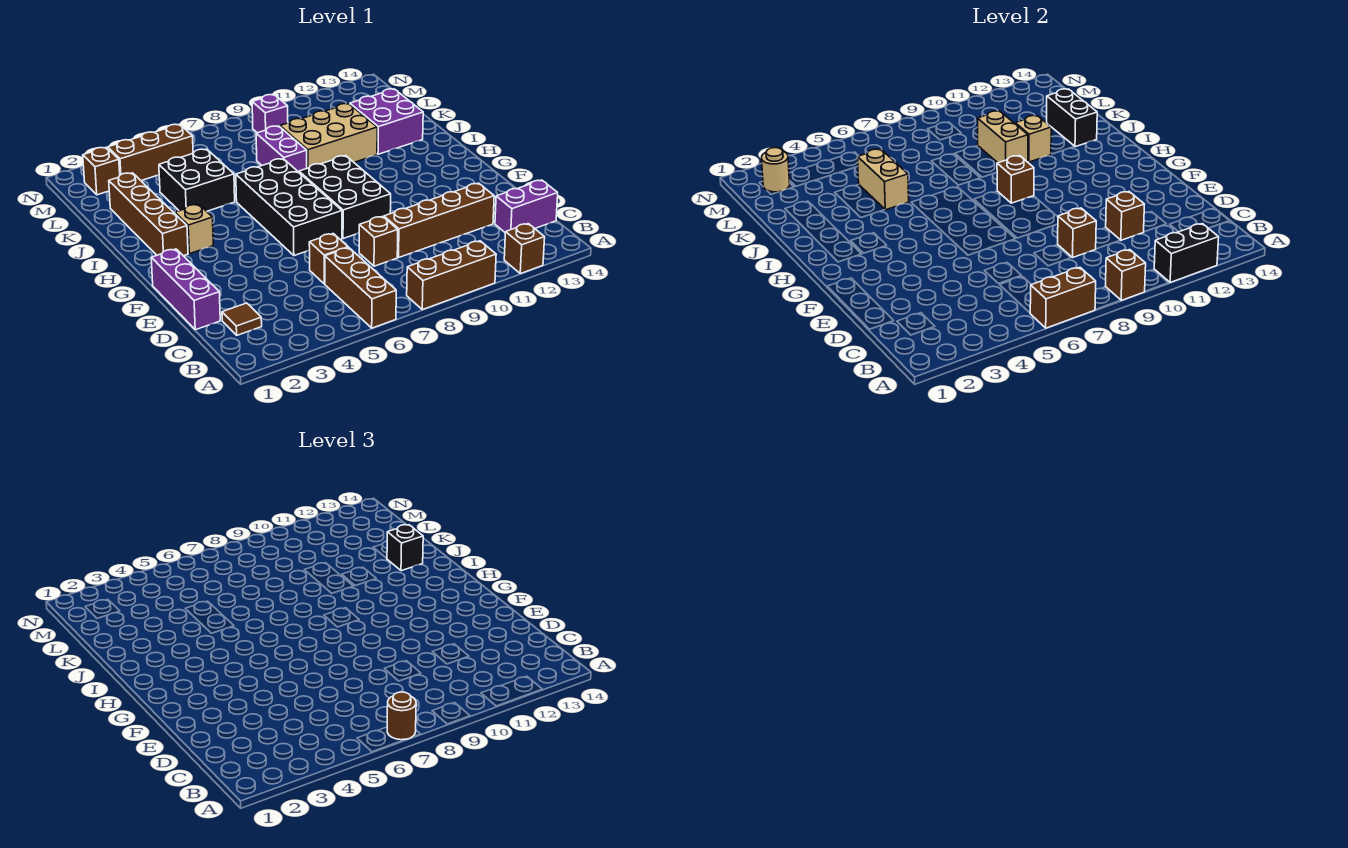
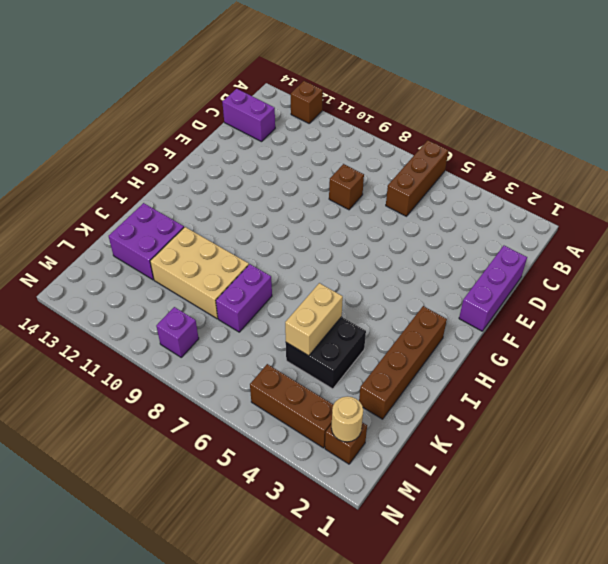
none -> brown 1x3 brick [407,241,496,310]
none -> brown 1x1 tile [222,303,262,335]
none -> brown 1x1 brick [309,234,348,284]
none -> brown 1x4 brick [384,183,494,257]

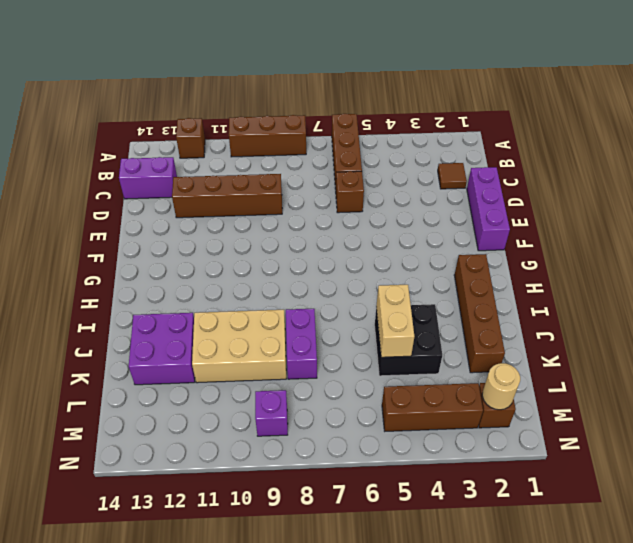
none -> brown 1x1 brick [359,216,398,266]
none -> black 2x4 brick [236,159,342,256]
none -> black 2x3 brick [299,156,391,239]
none -> tan 1x1 brick [175,204,213,254]

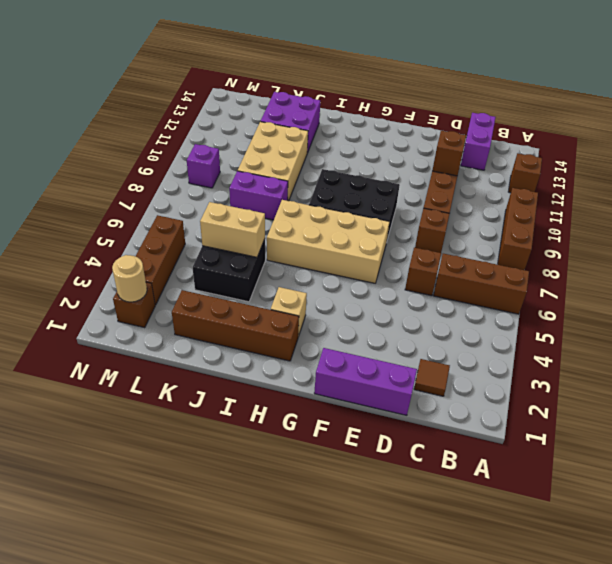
tan 2x4 brick [267,200,390,283] -> black 2x4 brick [236,159,342,256]
none -> brown 1x2 brick [1030,267,1096,328]
none -> brown 1x1 brick [1106,250,1146,300]
none -> black 1x2 brick [1154,224,1219,282]
none -> brown 1x1 brick [1058,208,1096,257]

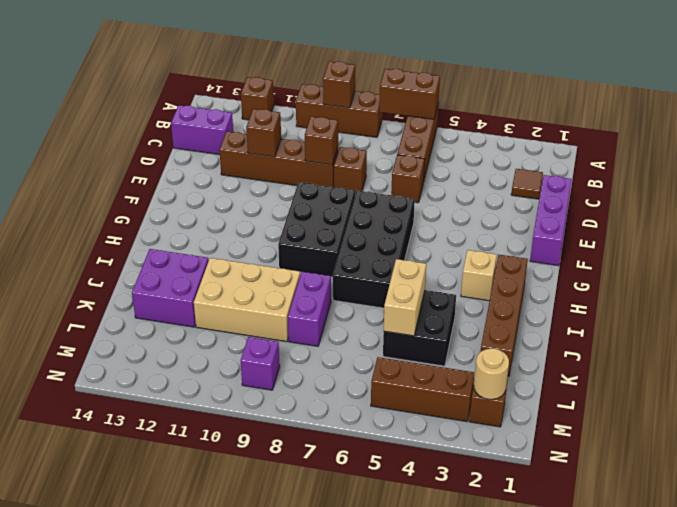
none -> black 1x2 brick [1154,224,1219,282]
none -> brown 1x1 brick [997,156,1034,203]
none -> tan 1x2 brick [977,111,1028,163]
none -> tan 1x1 brick [1015,116,1051,162]

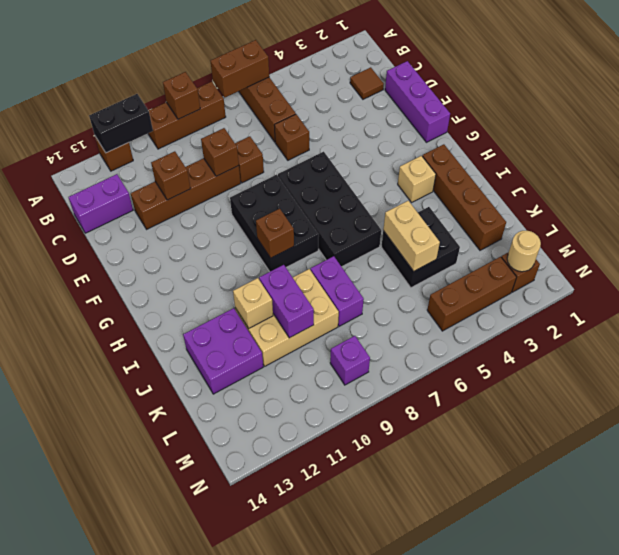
purple 1x2 brick [259,265,314,338] -> tan 1x2 brick [977,111,1028,163]
none -> black 1x2 brick [1047,89,1097,147]
none -> brown 1x1 round brick [387,692,416,740]
none -> black 1x1 brick [387,525,423,571]

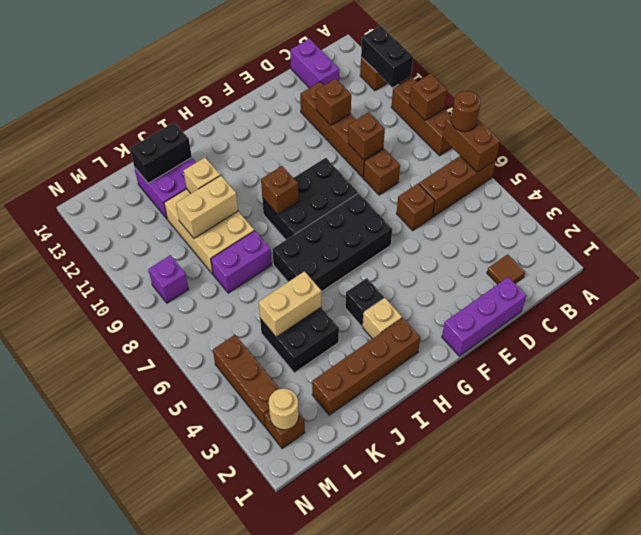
black 1x1 brick [345,278,384,326] -> black 1x1 brick moved to [387,525,423,571]

